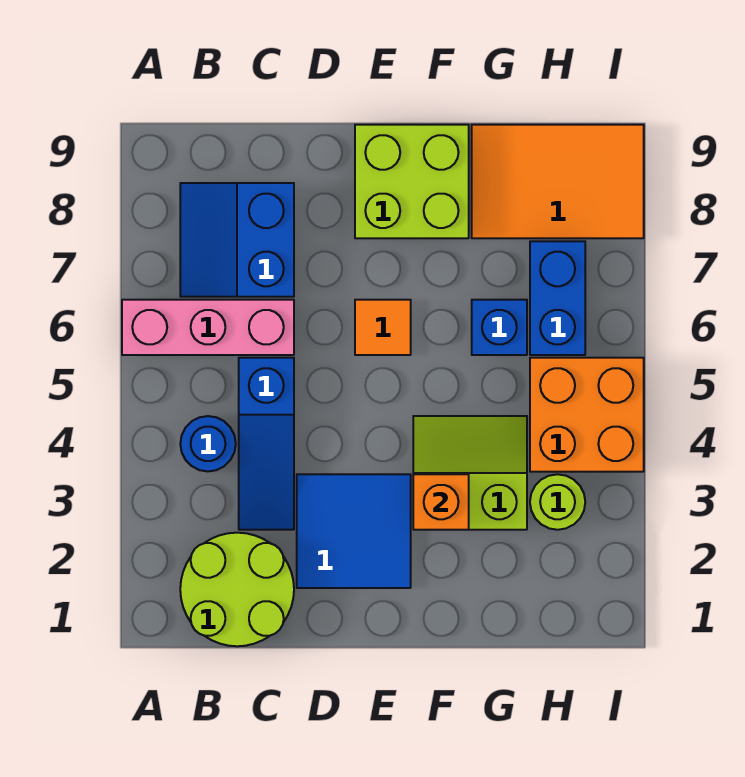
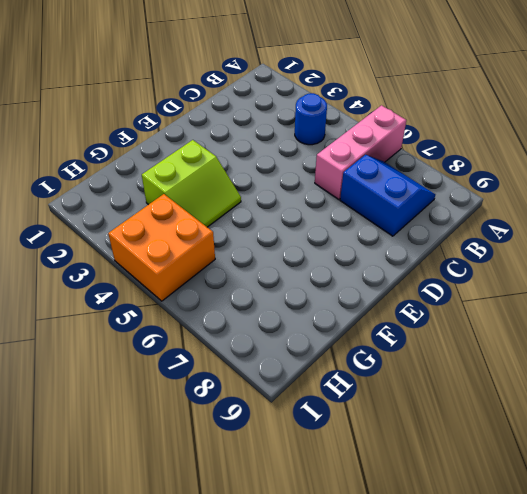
none -> lime 2x2 round brick [180,533,294,646]
none -> blue 1x3 slope [239,358,294,530]
none -> blue 2x2 tile [297,474,411,588]

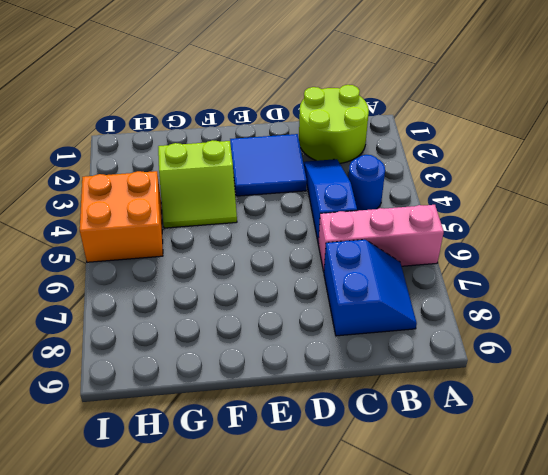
none -> orange 1x1 tile [355,300,411,355]
none -> lime 2x2 brick [355,125,469,238]
none -> blue 1x1 brick [472,300,527,355]

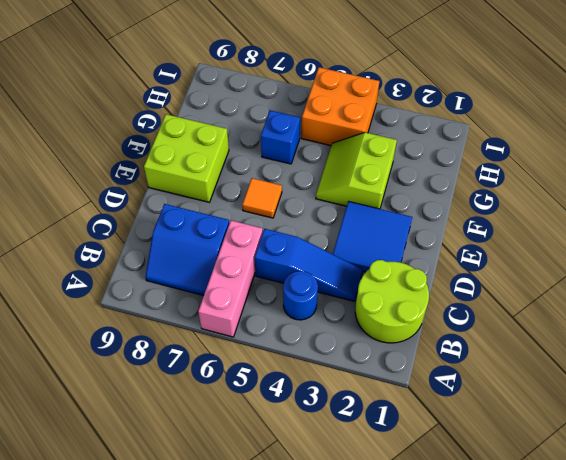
none -> orange 2x3 tile [472,125,644,238]
none -> lime 1x1 round brick [530,474,585,530]
none -> blue 1x2 brick [530,241,585,355]

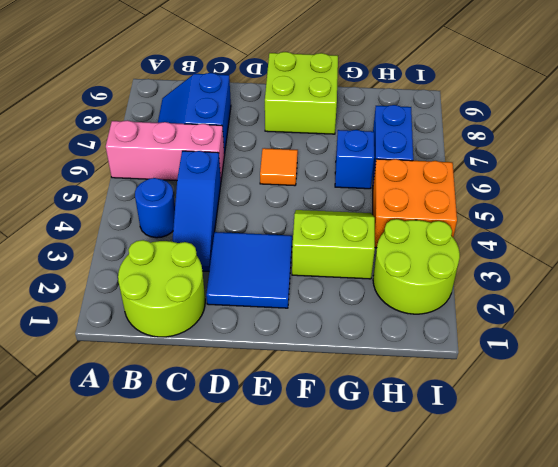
lime 2x2 round brick [373,219,460,314] -> lime 1x1 round brick [530,474,585,530]
none -> orange 2x3 tile [472,125,644,238]
none -> orange 1x1 brick [413,474,469,530]

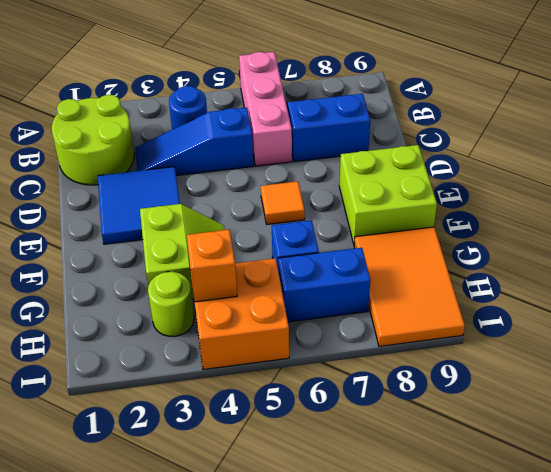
orange 1x1 brick [187,230,237,302] -> orange 1x1 brick moved to [413,474,469,530]

